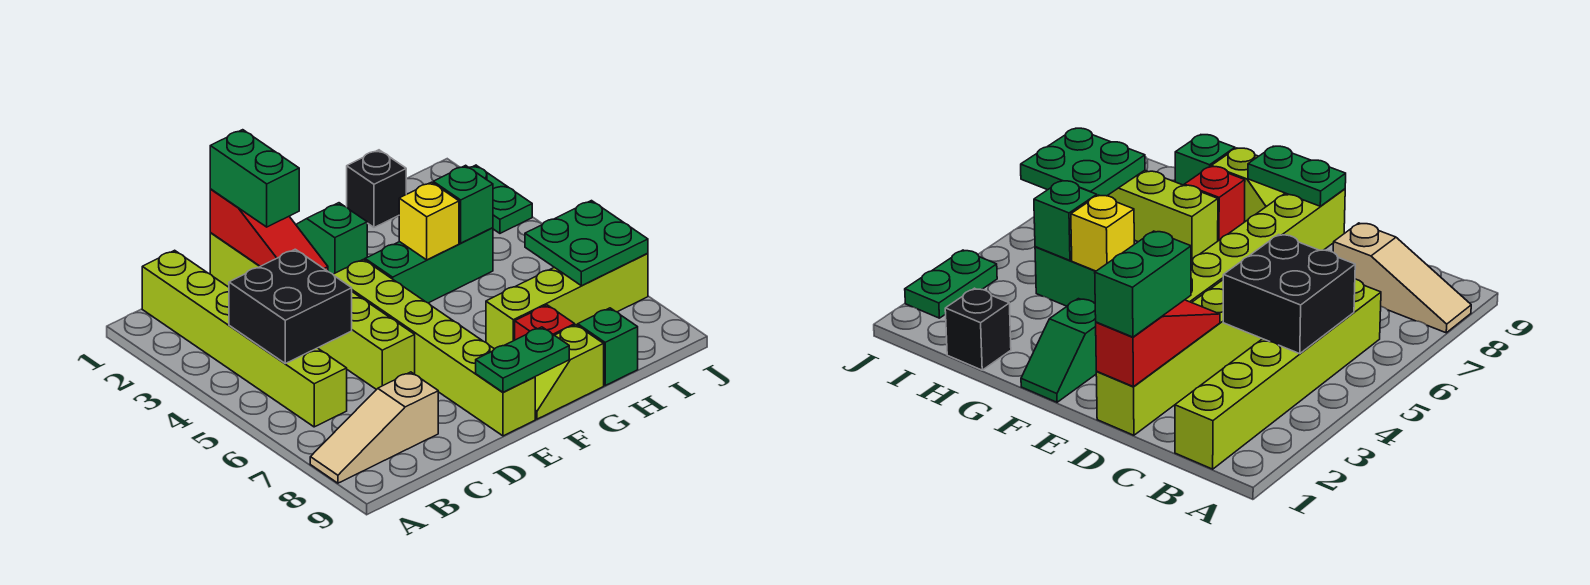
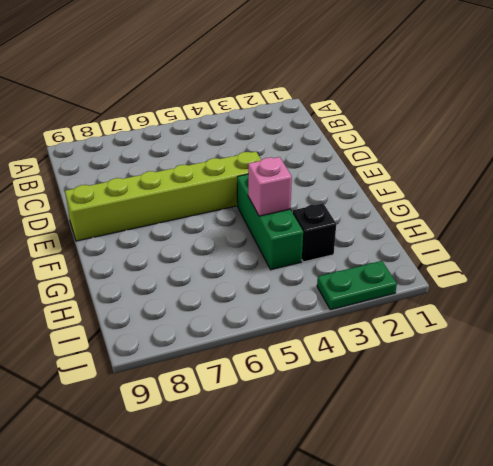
pink 1x1 brick [248,157,292,216] -> yellow 1x1 brick [399,182,459,260]
black 1x1 brick [292,203,336,262] -> black 1x1 brick moved to [347,150,406,227]
none -> tan 1x3 slope [310,372,438,483]
none -> lime 1x6 brick [142,250,347,427]
none -> lime 1x6 brick [210,233,415,390]

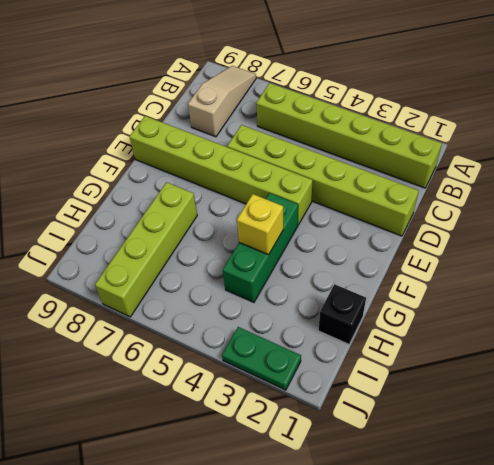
none -> green 1x2 slope [296,203,367,274]
none -> lime 1x2 slope [535,325,604,419]
none -> red 1x1 brick [515,305,575,340]

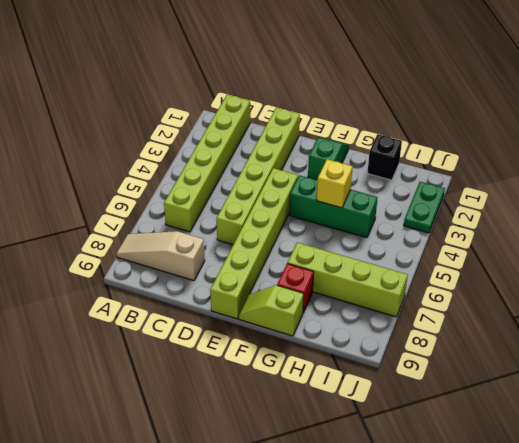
none -> green 1x1 brick [578,308,638,385]
none -> black 2x2 brick [229,249,352,363]
none -> red 1x3 slope [210,189,328,271]

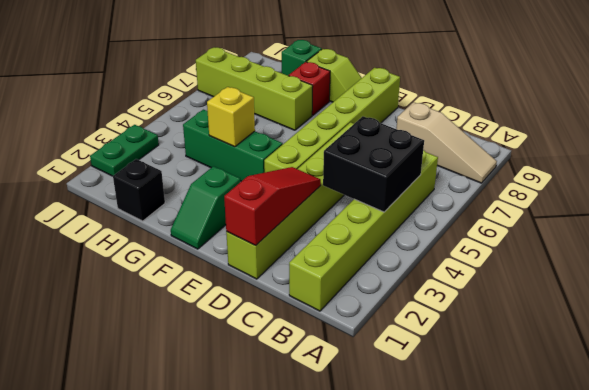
none -> green 1x2 plate [476,327,569,392]
none -> green 1x1 brick [433,165,493,243]
none -> green 2x2 plate [525,201,648,286]

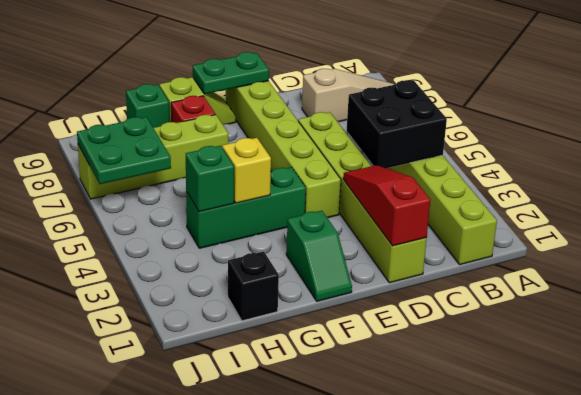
none -> green 1x2 plate [469,165,532,233]
none -> green 1x2 brick [210,130,299,227]

